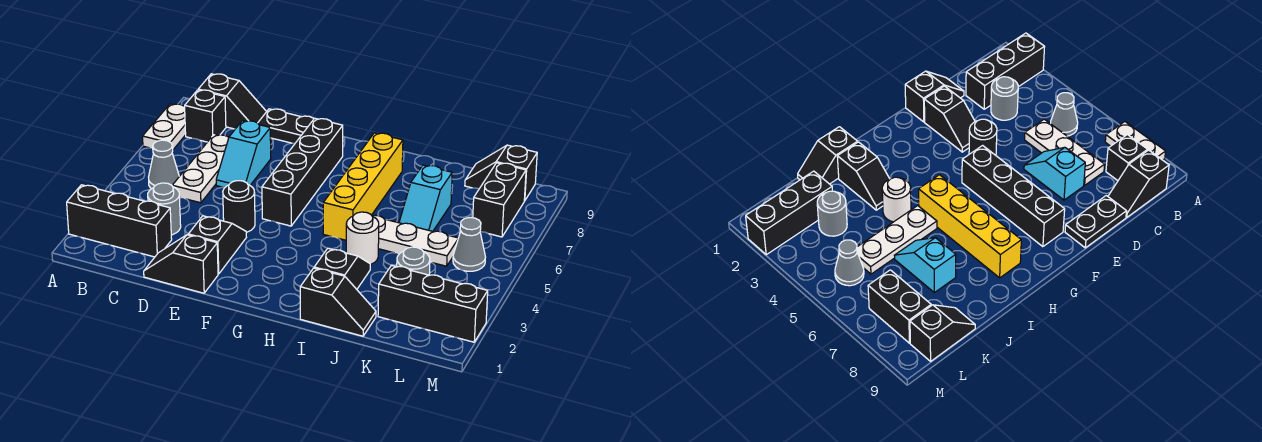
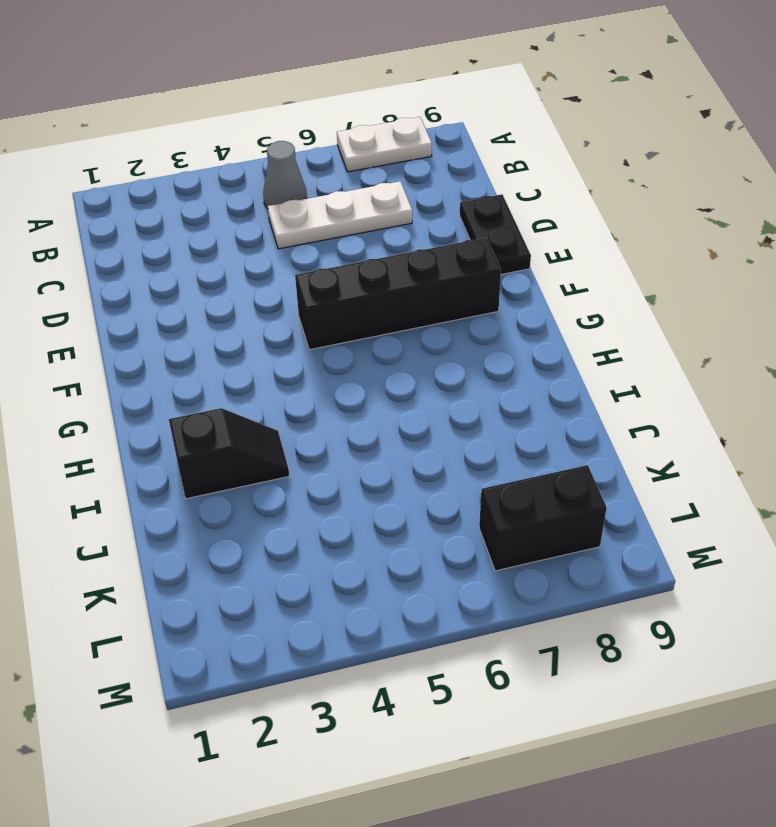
none -> black 1x3 brick [67,185,172,257]
none -> black 1x1 brick [185,90,226,142]
none -> black 1x2 slope [198,74,267,129]

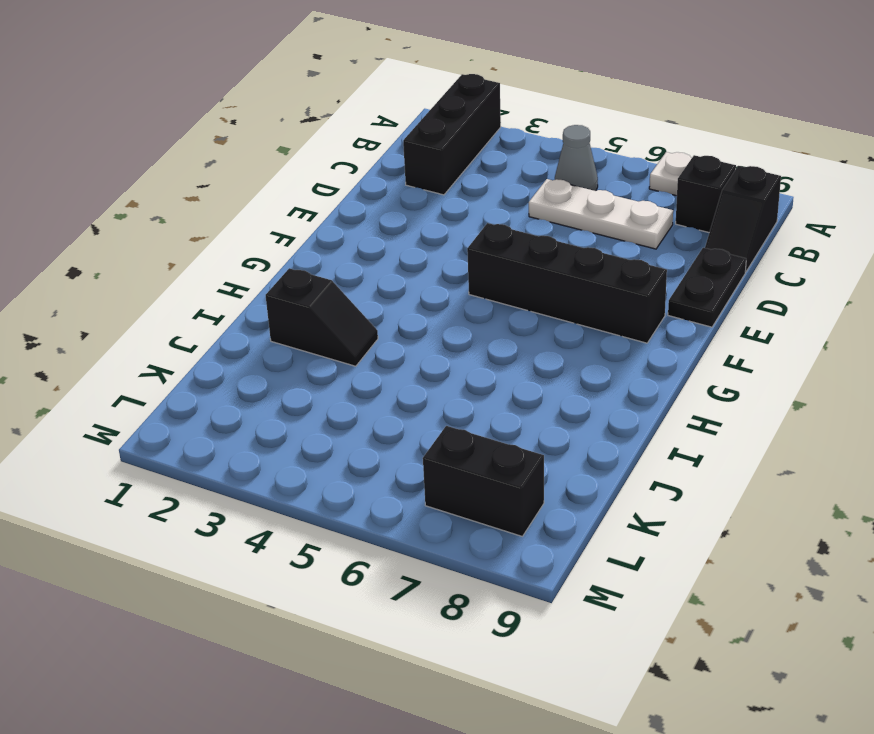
none -> grey 1x1 round brick [148,183,181,235]
none -> black 1x2 slope [144,235,218,293]
none -> cyan 1x2 slope [216,121,271,188]

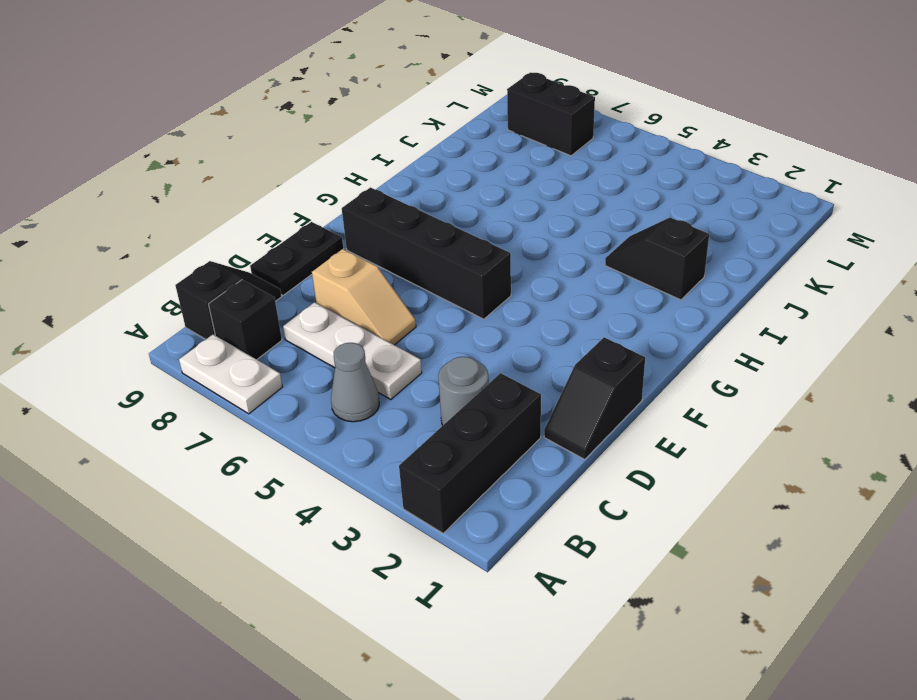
tan 1x2 slope [312,249,416,345] -> cyan 1x2 slope [216,121,271,188]
none -> black 1x2 slope [188,216,246,274]
none -> black 1x1 round brick [223,181,255,232]
none -> yellow 1x4 brick [323,133,403,240]

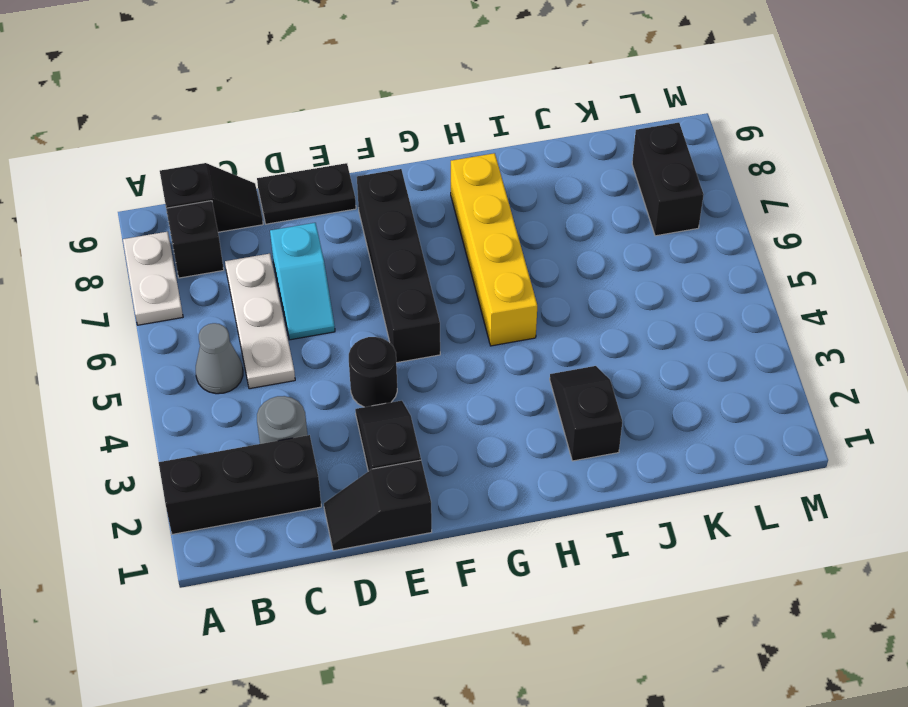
none -> black 1x2 slope [300,268,376,336]
none -> white 1x1 round brick [346,212,379,265]
none -> white 1x3 plate [373,215,458,266]

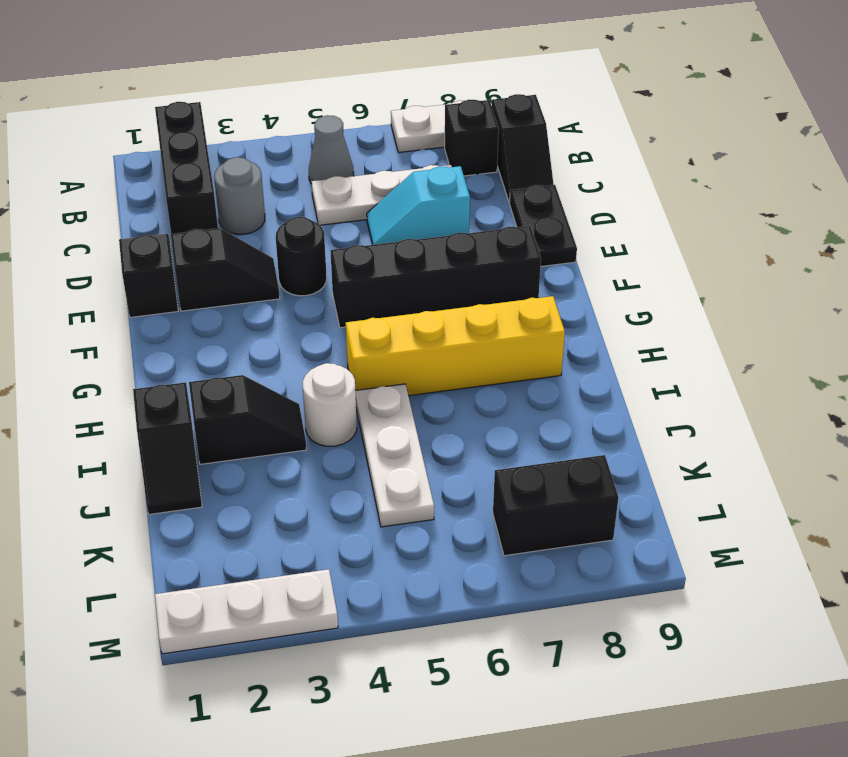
white 1x3 plate [155,569,338,654] -> black 1x3 brick [378,266,488,342]
none -> cyan 1x2 slope [399,165,452,231]
none -> grey 1x1 round brick [397,247,430,275]
none -> black 1x2 slope [465,145,537,201]

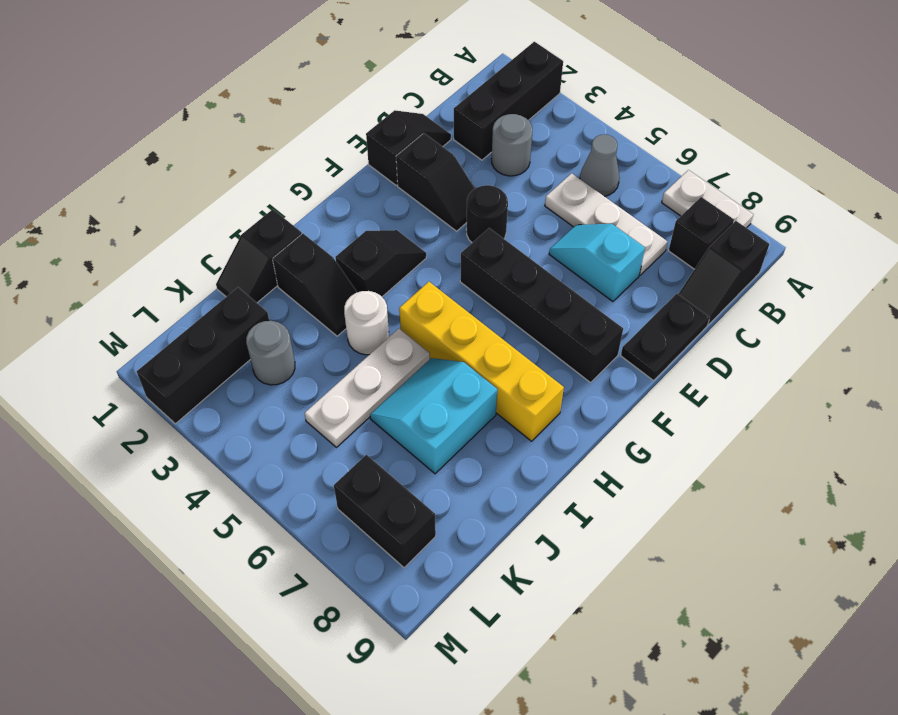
black 1x2 slope [335,230,426,297] -> black 1x2 slope moved to [465,145,537,201]
cyan 2x2 slope [370,358,498,474] -> cyan 1x2 slope [399,165,452,231]
none -> grey 1x1 cone [453,218,485,271]

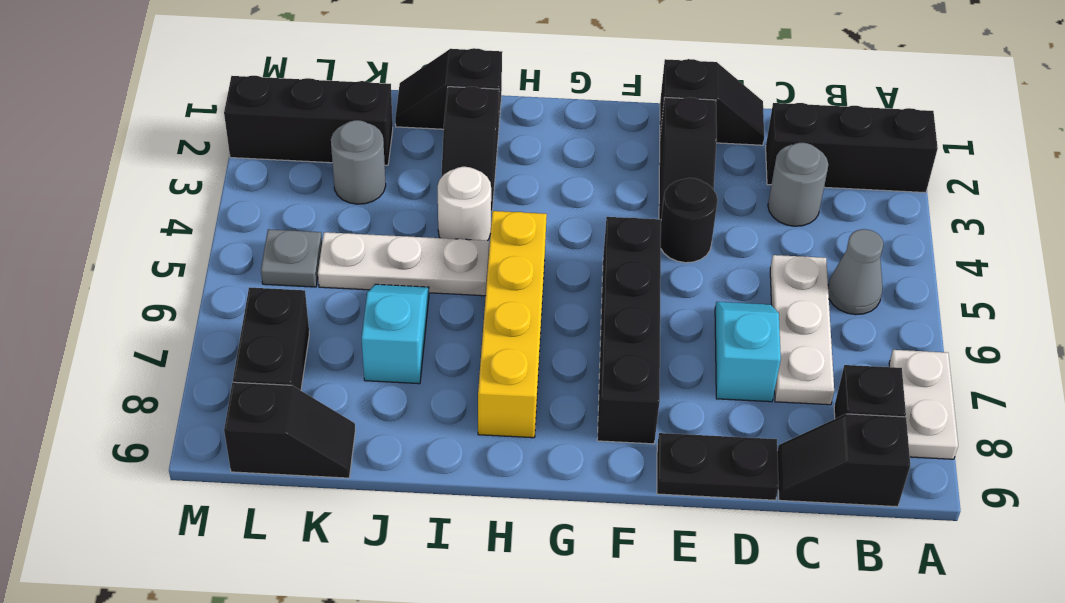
grey 1x1 plate [261,229,322,287] -> grey 1x1 cone [453,218,485,271]

